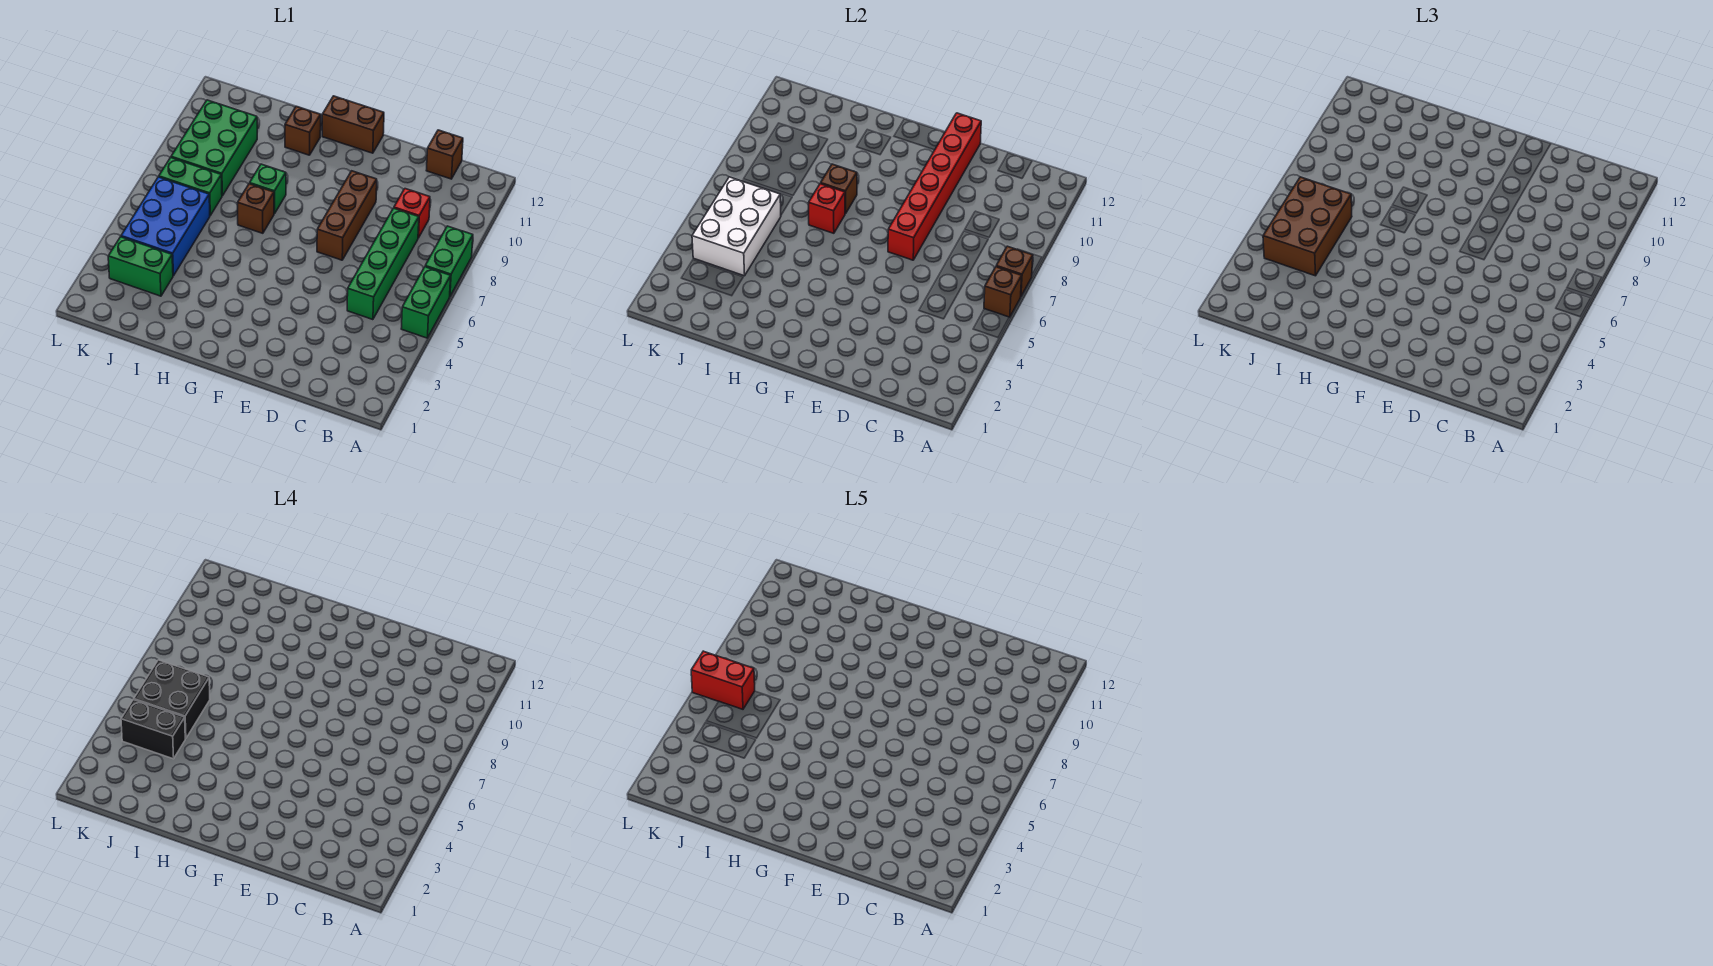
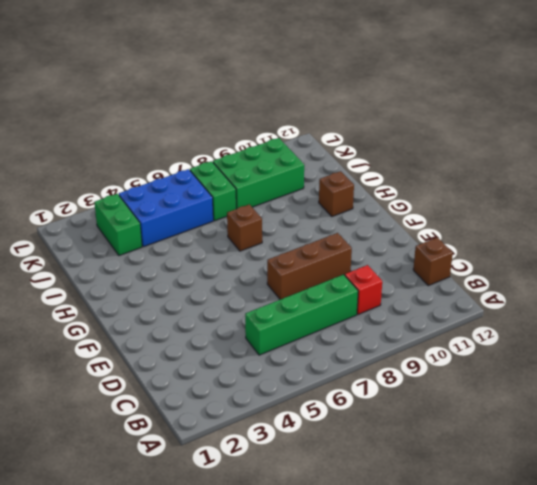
none -> green 1x2 brick [401,267,451,338]
none -> green 1x2 brick [425,226,473,296]
none -> brown 1x2 brick [322,96,384,153]

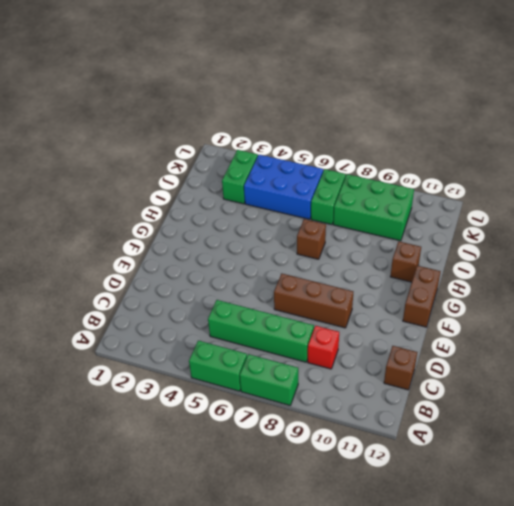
none -> green 1x1 brick [250,164,286,214]
none -> brown 1x1 brick [984,267,1022,317]
none -> brown 1x1 brick [996,246,1033,296]

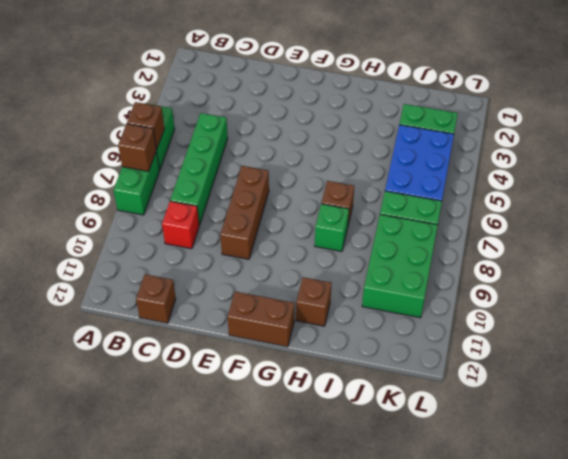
none -> red 1x6 brick [888,113,981,260]
none -> red 1x1 brick [809,184,845,233]
none -> brown 1x1 brick [821,164,857,214]

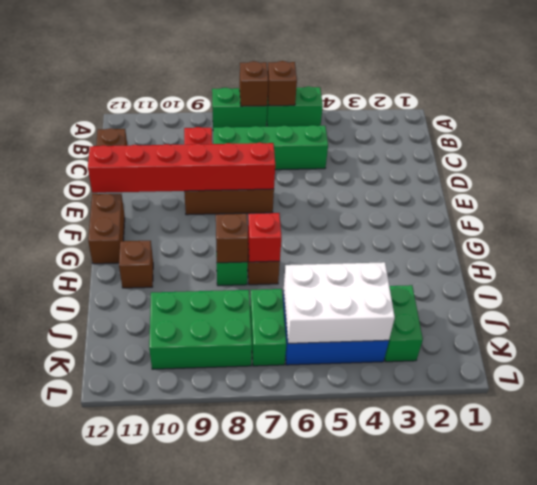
none -> brown 2x3 brick [1263,177,1352,276]
none -> black 1x2 brick [121,700,185,759]
none -> black 2x2 brick [134,660,210,739]

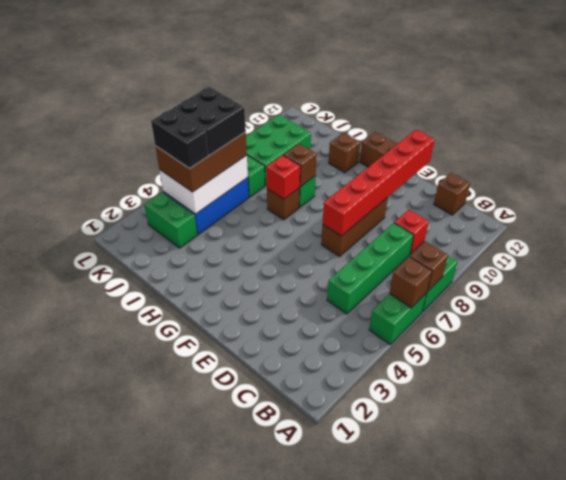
none -> red 1x2 brick [691,651,755,709]

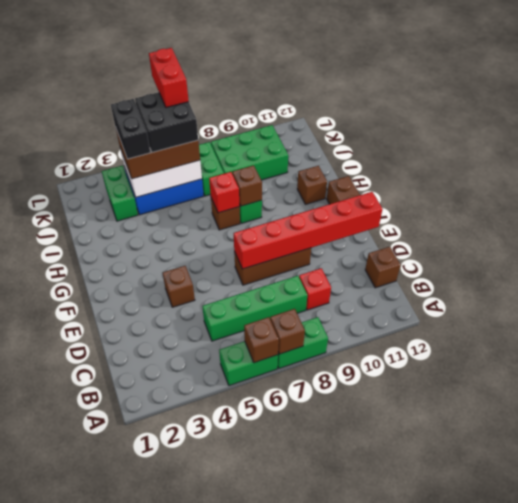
brown 1x1 brick [163,266,195,307] -> none

